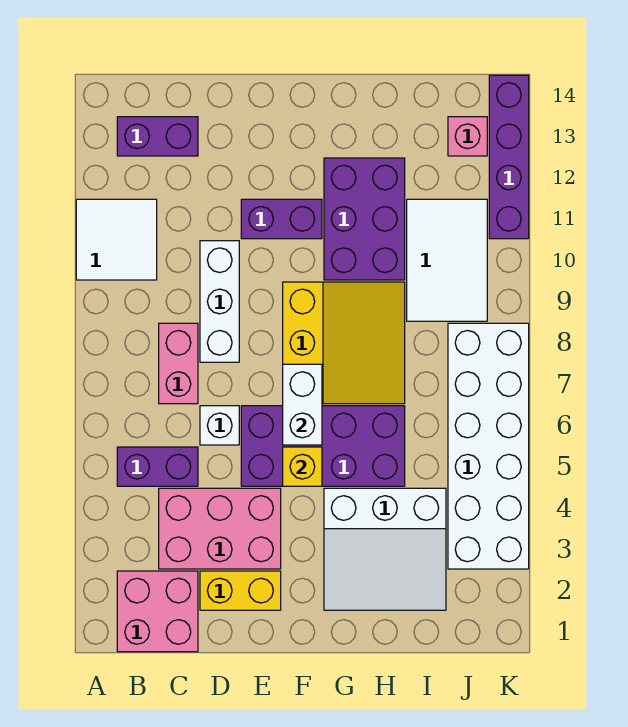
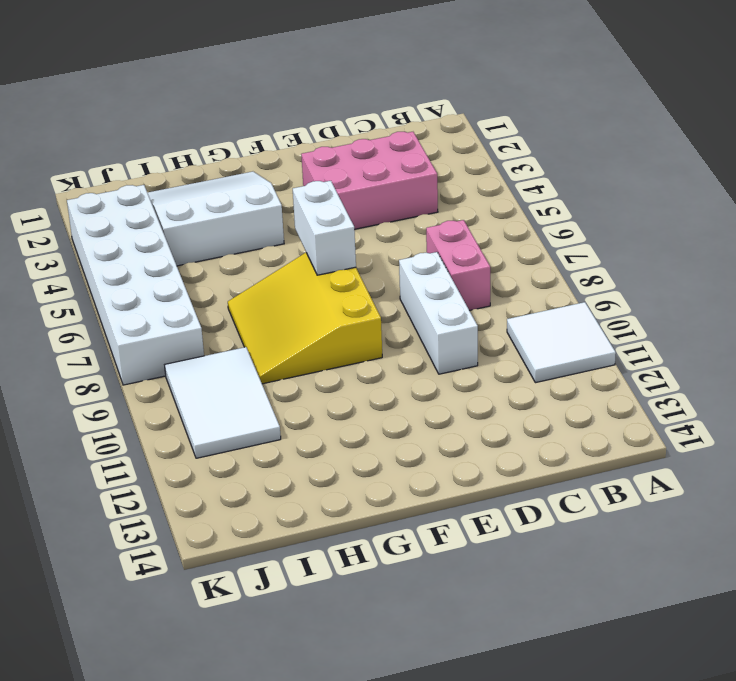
none -> pink 2x2 brick [117,571,198,652]
none -> purple 1x2 brick [117,447,198,486]
none -> purple 1x2 brick [117,117,198,156]

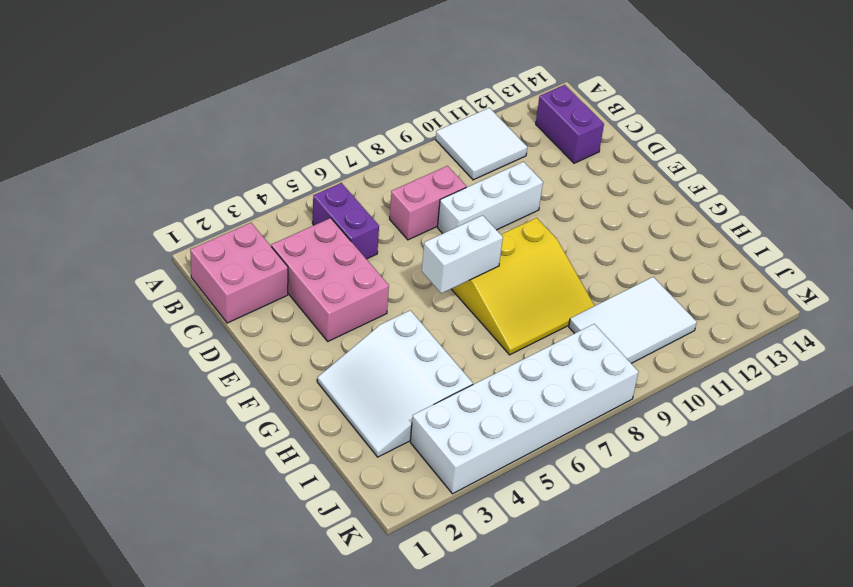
none -> yellow 1x2 brick [200,571,281,610]
none -> white 1x1 brick [200,406,239,445]
none -> purple 2x4 brick [241,406,405,486]

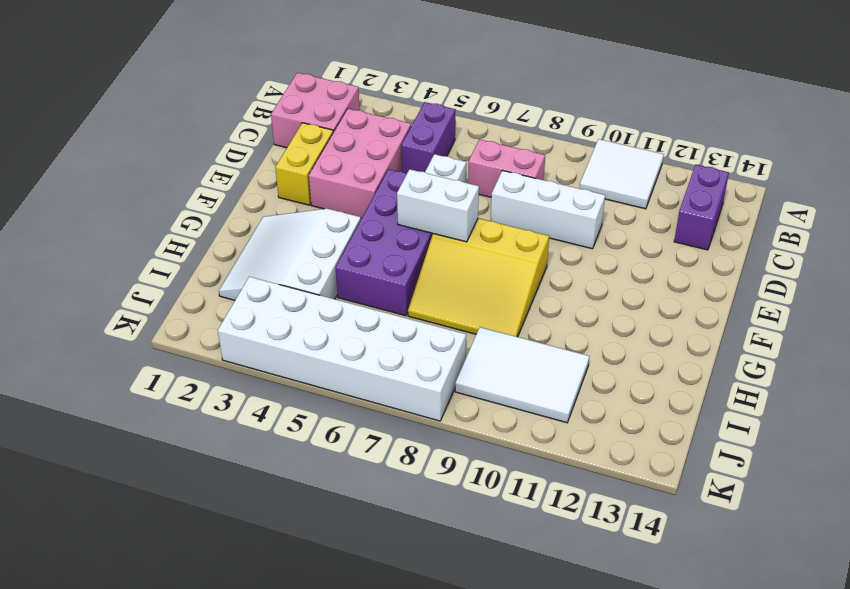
none -> purple 1x2 brick [241,199,322,239]
none -> purple 2x3 brick [324,158,405,280]
none -> pink 1x1 brick [448,117,487,156]

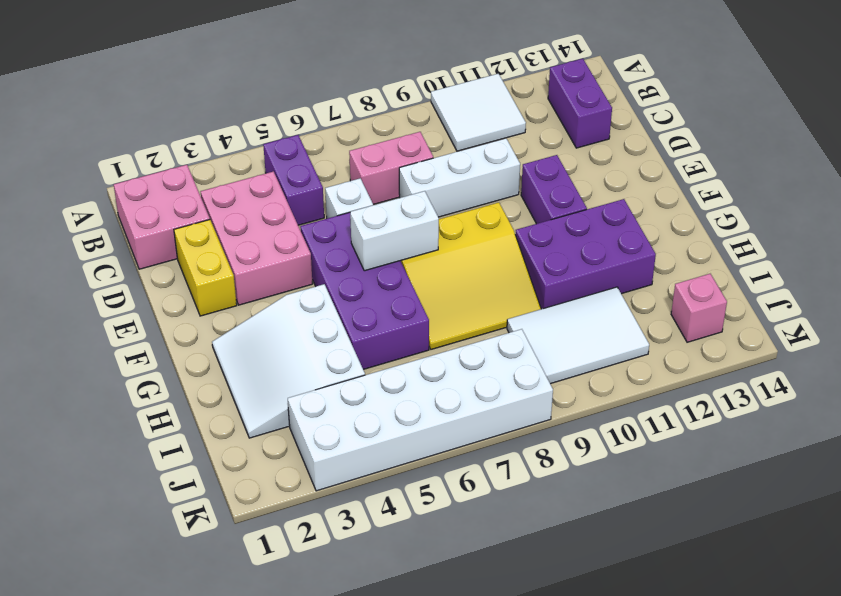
none -> purple 1x4 brick [489,75,529,239]
none -> yellow 1x1 brick [283,447,322,486]

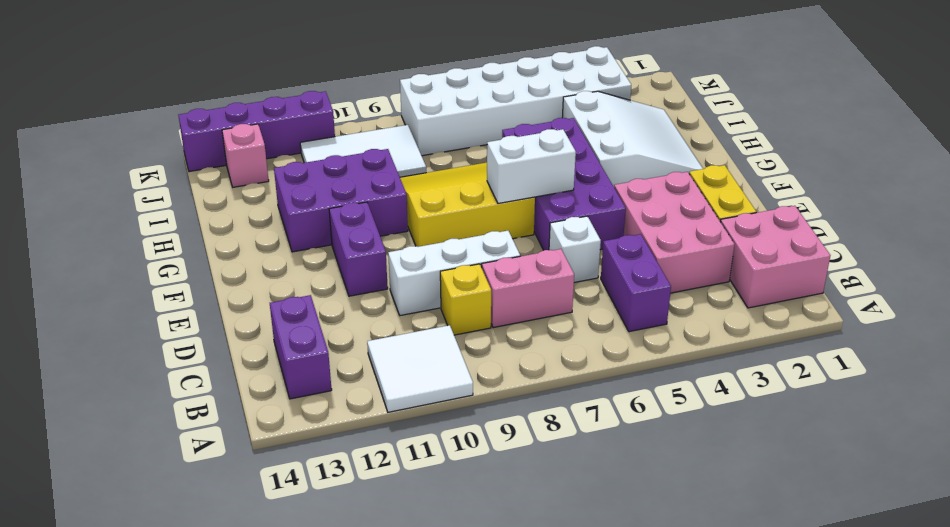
yellow 1x1 brick [440,264,491,335] -> yellow 1x1 brick moved to [283,447,322,486]

